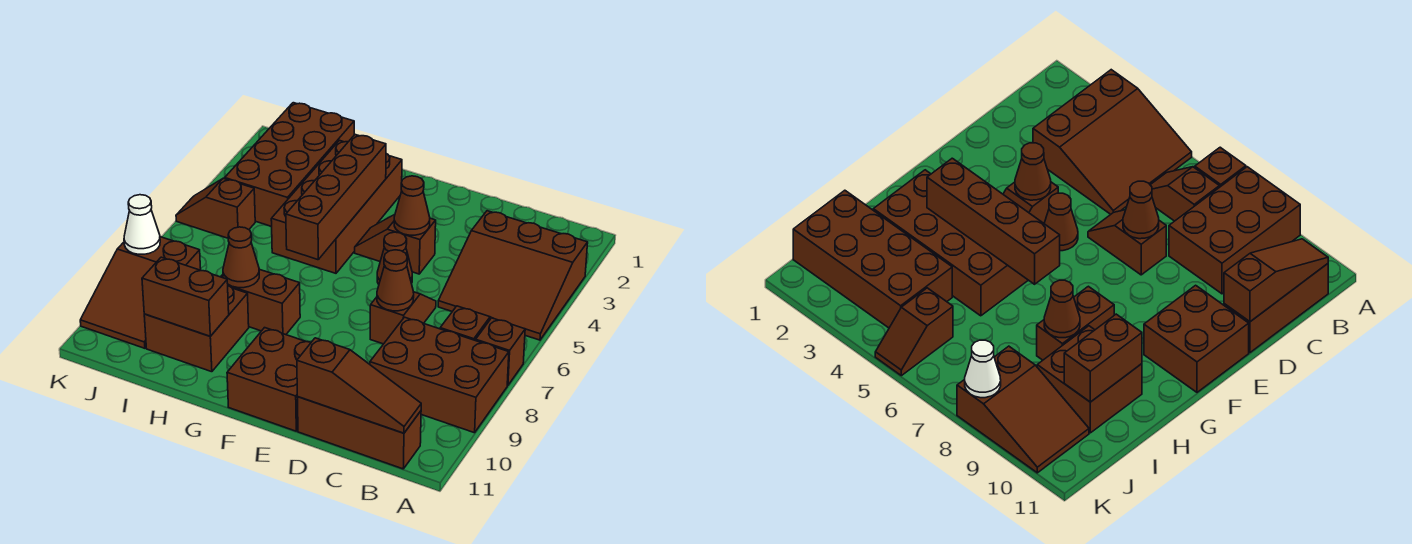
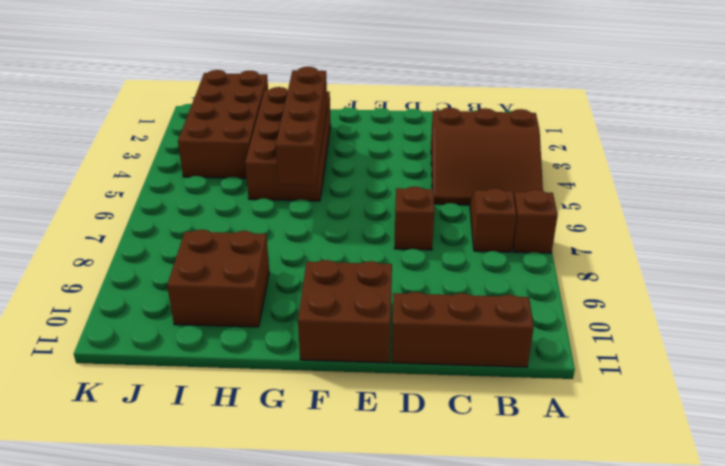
none -> brown 2x3 brick [370,317,509,433]
none -> brown 1x2 slope [355,214,436,274]
none -> brown 1x1 cone [377,232,412,284]

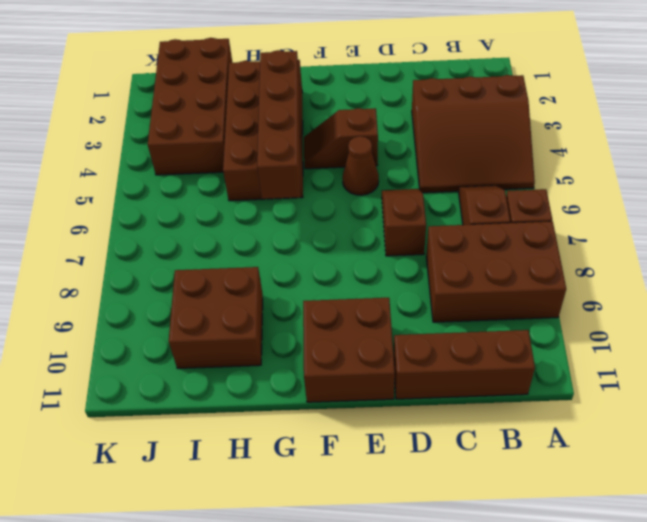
none -> brown 1x2 brick [221,269,300,335]
none -> brown 1x2 slope [176,178,255,238]
none -> brown 2x3 slope [80,237,201,348]

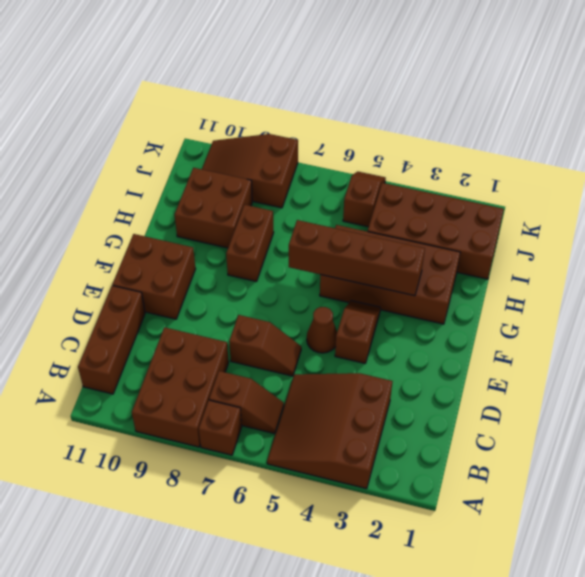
none -> brown 1x3 slope [297,338,421,433]
none -> brown 1x1 cone [377,250,414,311]
none -> brown 1x1 cone [394,176,430,235]

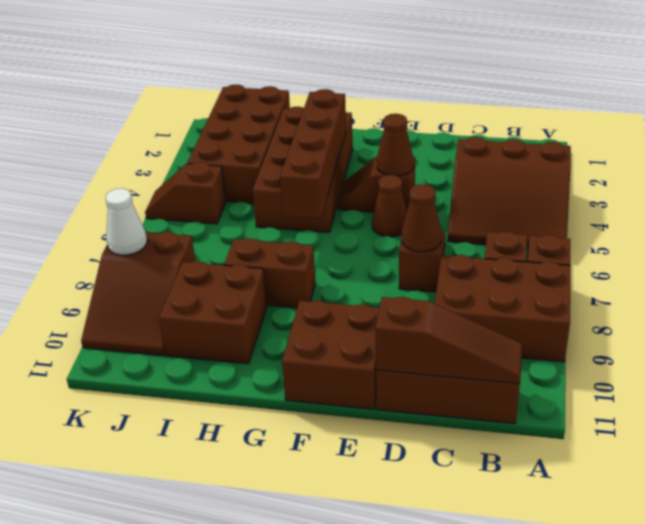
none -> brown 1x1 cone [223,227,259,288]
none -> brown 1x2 brick [142,257,229,336]

